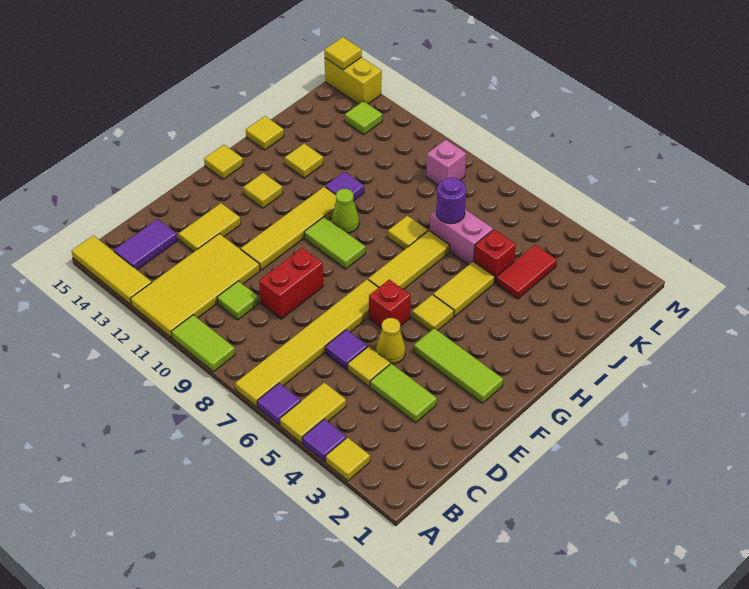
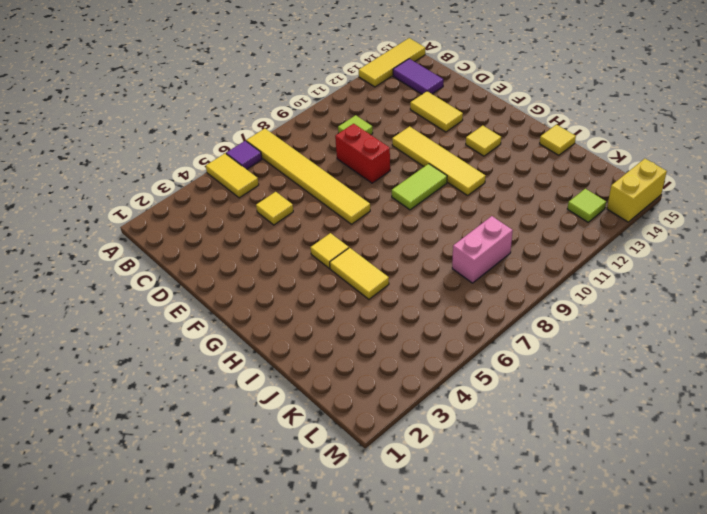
pink 1x2 brick [452,216,513,283] -> pink 1x2 brick moved to [430,209,493,265]
none -> yellow 1x1 tile [325,438,370,481]
none -> purple 1x1 tile [302,419,346,462]
none -> lime 1x2 tile [171,315,235,372]
none -> yellow 2x4 tile [131,234,260,338]

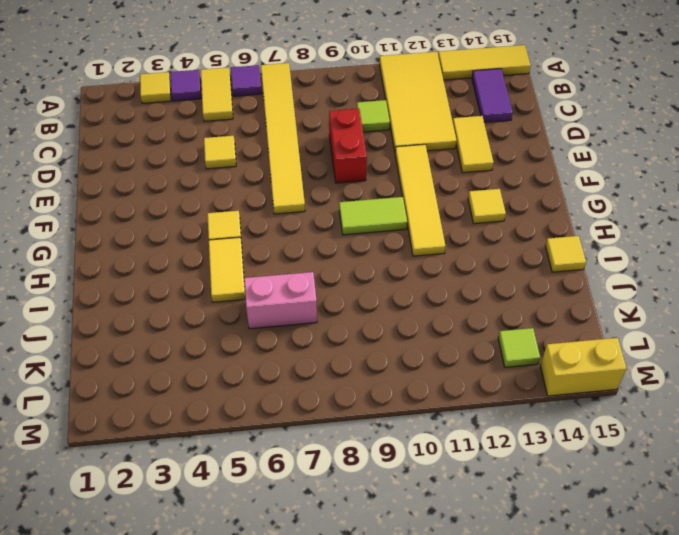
none -> lime 1x2 tile [171,315,235,372]
none -> lime 1x2 tile [370,364,437,423]
none -> purple 1x1 tile [325,330,368,370]
none -> yellow 1x1 cone [376,318,405,364]

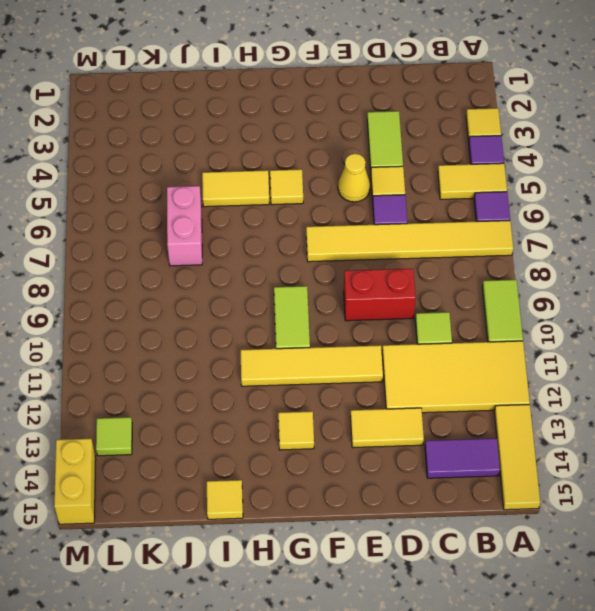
none -> lime 1x3 tile [414,328,503,403]
none -> red 1x1 brick [369,279,411,328]
none -> yellow 1x3 tile [368,231,450,290]
none -> yellow 1x1 tile [204,145,243,179]

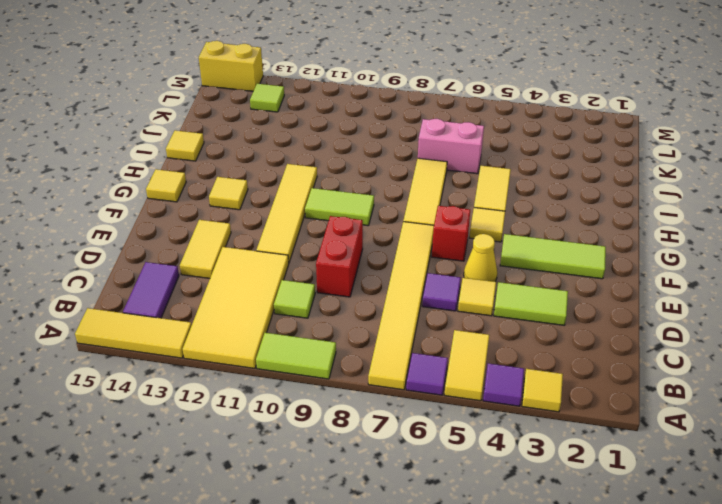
none -> lime 1x1 cone [331,189,359,233]
none -> yellow 1x1 tile [388,216,428,250]
none -> purple 1x1 tile [325,172,364,201]
none -> yellow 1x1 tile [285,144,323,178]

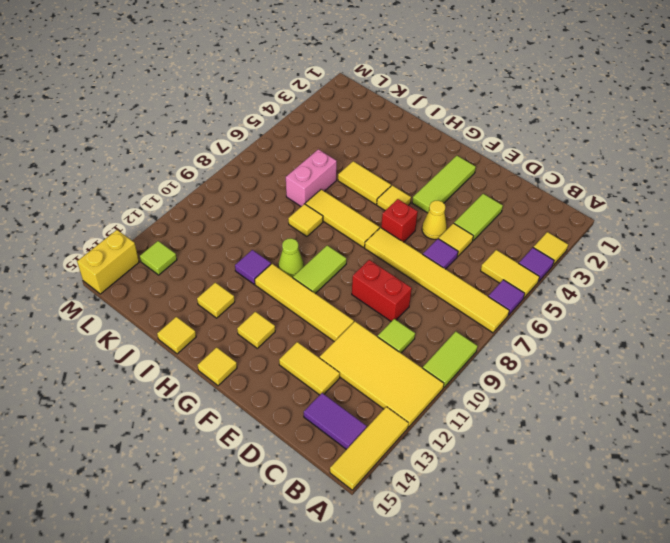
none -> red 1x2 tile [496,245,557,299]
none -> red 1x1 brick [474,229,516,283]
none -> pink 1x1 brick [426,140,466,185]
none -> purple 1x1 round brick [436,178,466,224]

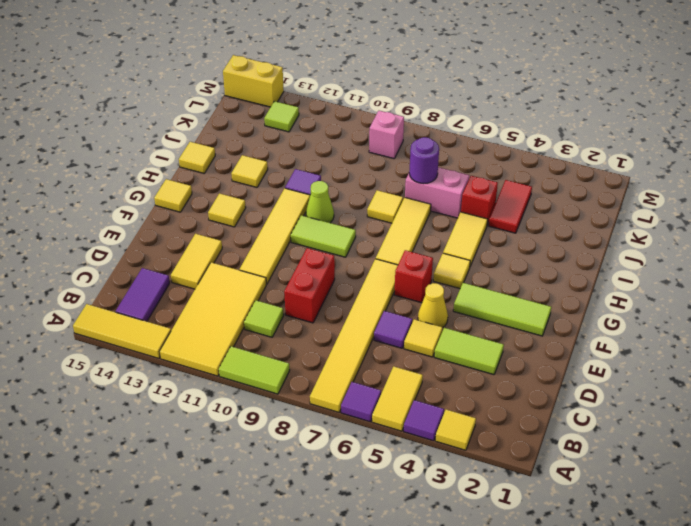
none -> yellow 1x1 tile [324,37,362,70]

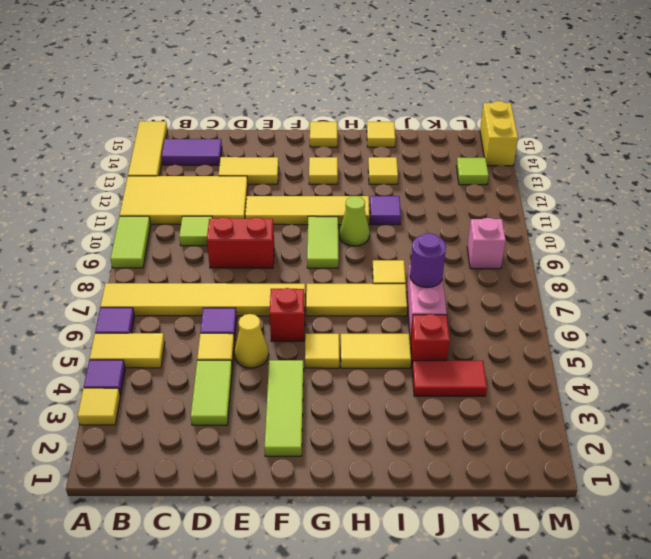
none -> yellow 1x1 tile [324,37,362,70]

